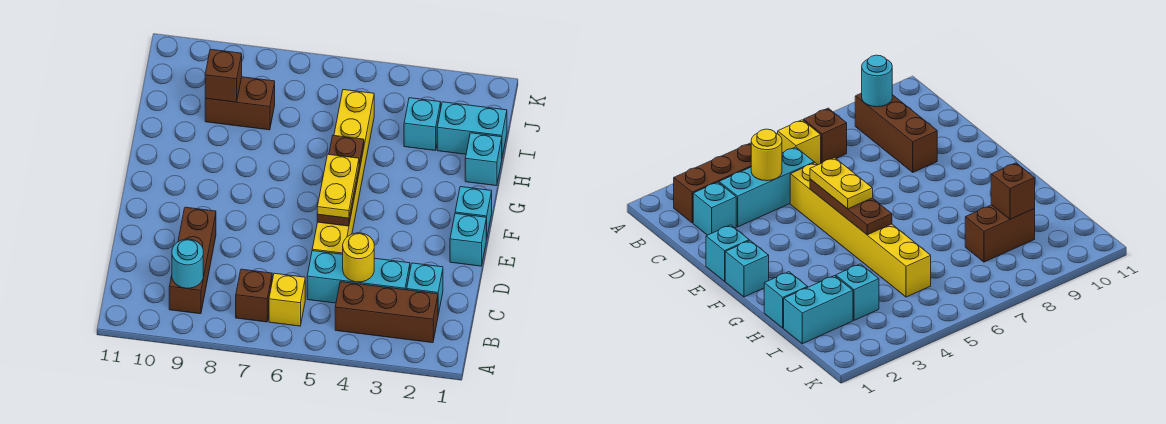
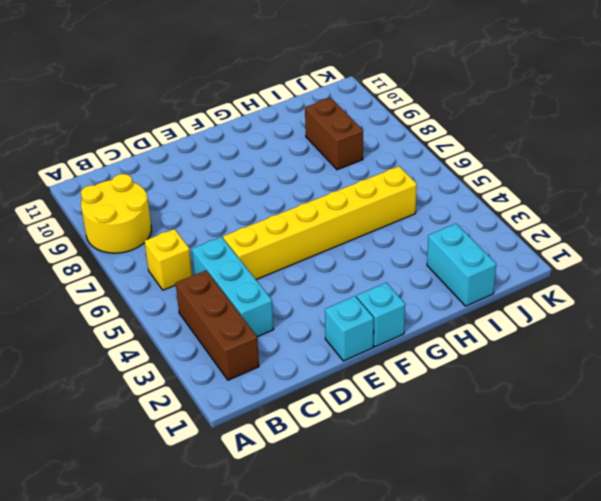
yellow 2x2 round brick [81,174,151,253] -> brown 1x3 brick [169,207,216,314]
none -> brown 1x1 brick [236,269,272,322]
none -> cyan 1x1 brick [407,263,443,314]
none -> cyan 1x1 brick [465,133,502,186]

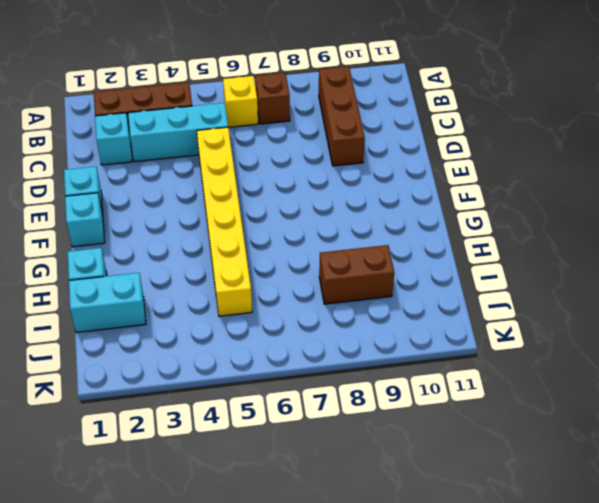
none -> cyan 1x1 brick [404,98,441,150]
none -> cyan 1x1 round brick [172,239,203,288]
none -> yellow 1x1 round brick [343,233,374,282]

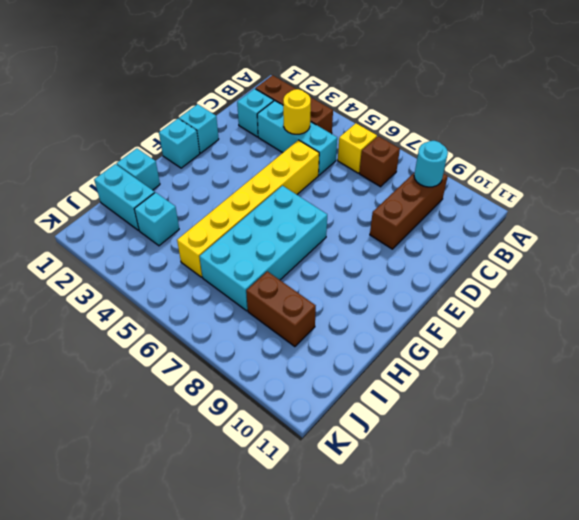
cyan 2x4 brick [199,186,327,311] -> none
none -> brown 1x3 plate [317,135,364,226]
none -> brown 1x1 brick [205,49,242,102]
none -> yellow 1x2 plate [317,154,359,218]

